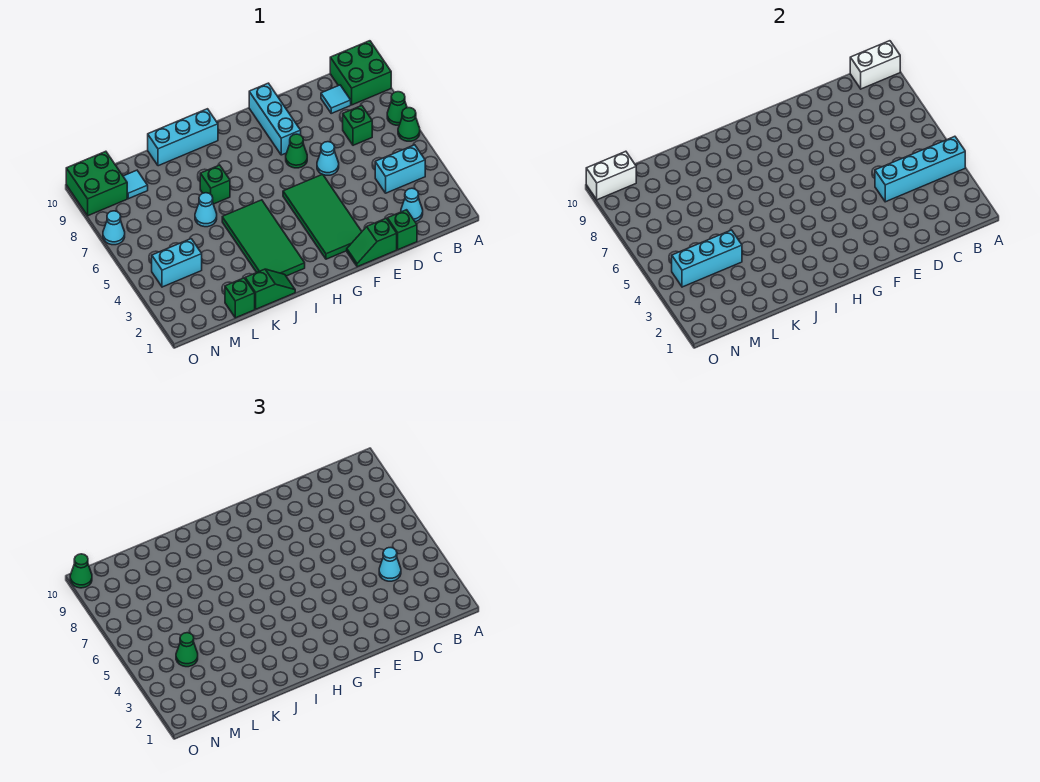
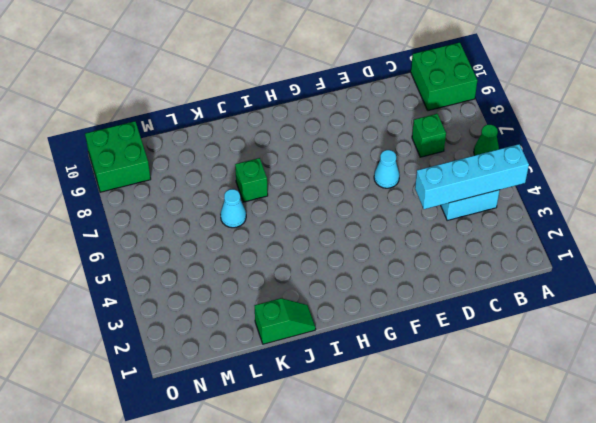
none -> green 1x1 cone [387,92,407,125]
none -> cyan 1x1 cone [401,188,423,222]
none -> cyan 1x1 tile [321,85,351,113]
none -> green 1x1 brick [387,210,417,250]

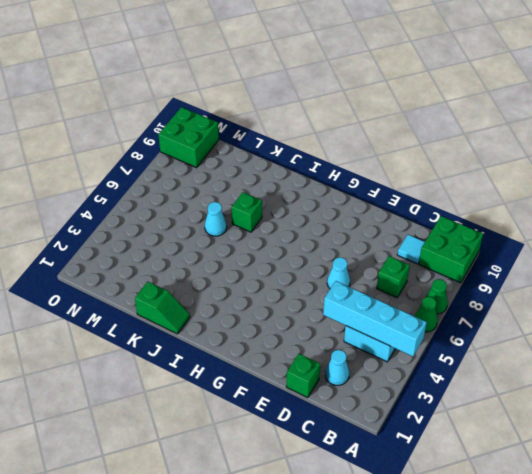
none -> green 1x2 slope [347,218,397,267]
none -> green 2x4 tile [283,174,362,259]
none -> green 1x1 cone [286,134,307,168]
none -> cyan 1x3 brick [249,83,301,155]

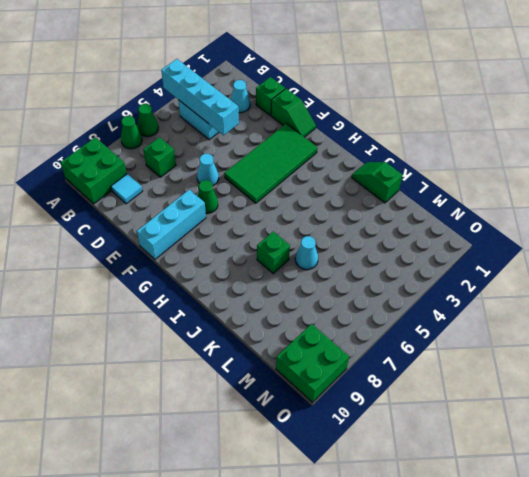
none -> green 2x4 tile [222,200,305,276]
none -> cyan 1x3 brick [148,109,218,166]
none -> green 1x1 brick [225,278,255,318]
none -> cyan 1x2 brick [152,239,202,287]

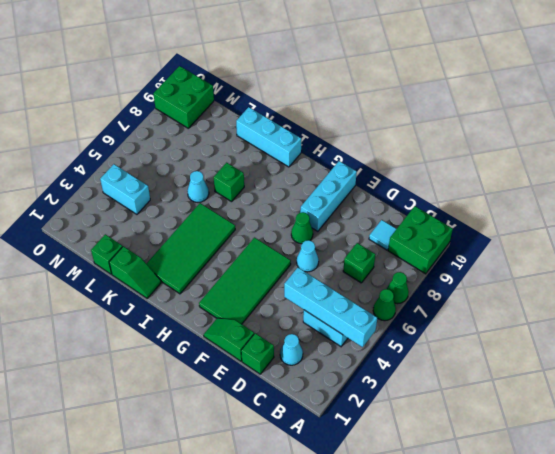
none -> cyan 1x1 tile [123,170,148,199]
none -> cyan 1x1 cone [103,211,125,245]
none -> white 1x2 brick [850,41,900,89]
none -> cyan 1x3 brick [672,230,742,287]

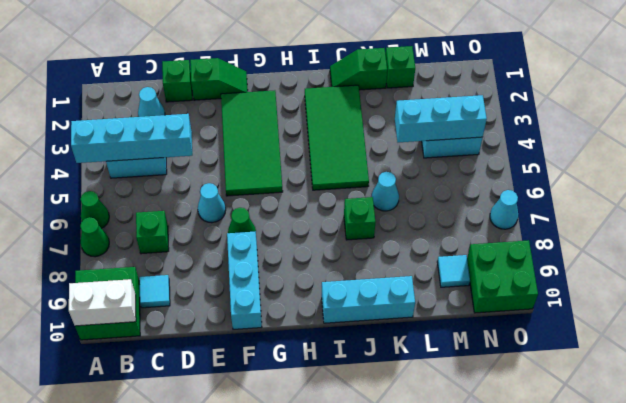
none -> white 1x2 brick [586,151,636,200]
none -> cyan 1x1 cone [379,548,401,581]
none -> green 1x1 cone [176,633,198,667]
none -> green 1x1 cone [70,554,92,588]

